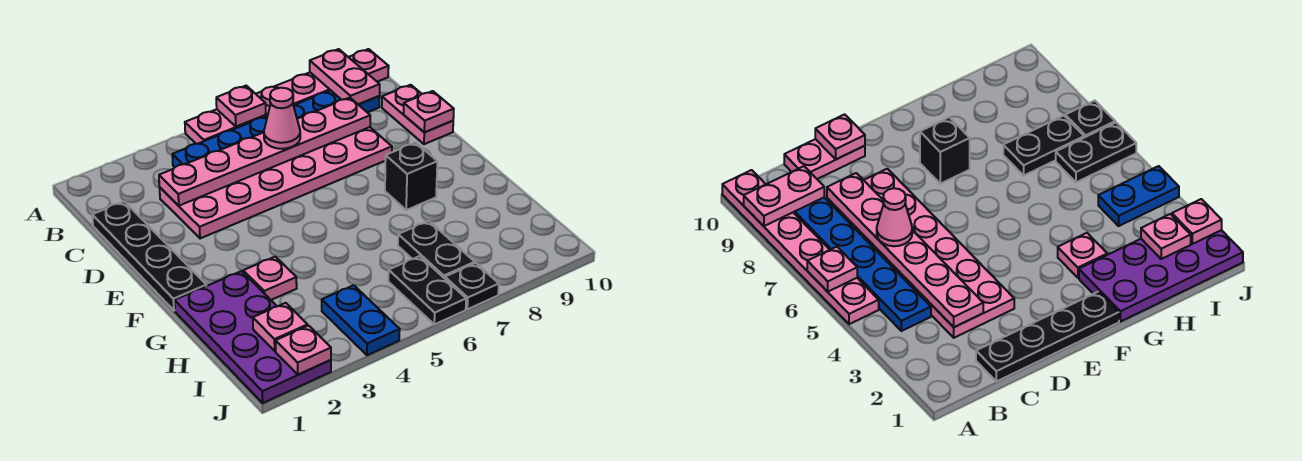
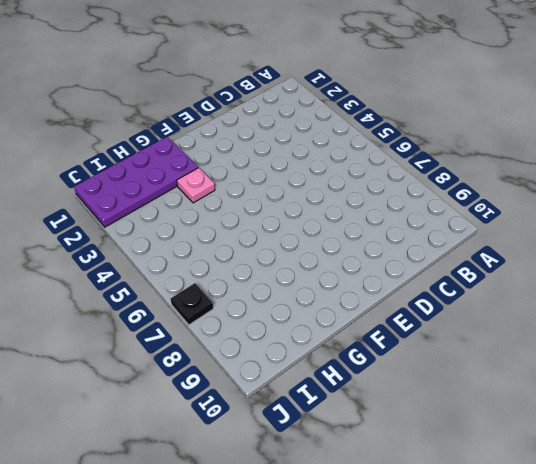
none -> pink 1x6 plate [185,49,389,144]
none -> blue 1x6 plate [172,90,380,167]
none -> black 1x4 plate [92,201,206,311]

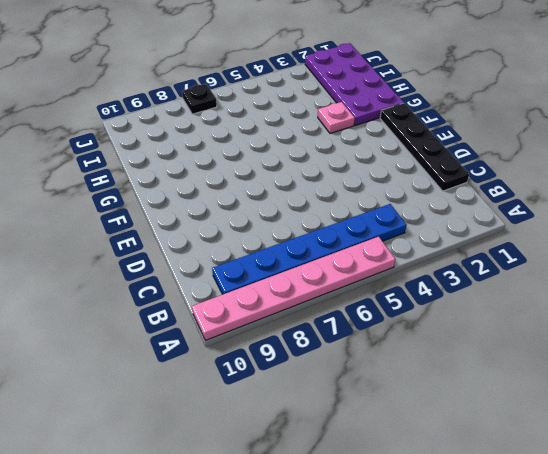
none -> pink 2x6 plate [159,127,392,238]
none -> pink 1x2 plate [382,85,453,144]
none -> black 1x1 brick [385,142,437,210]

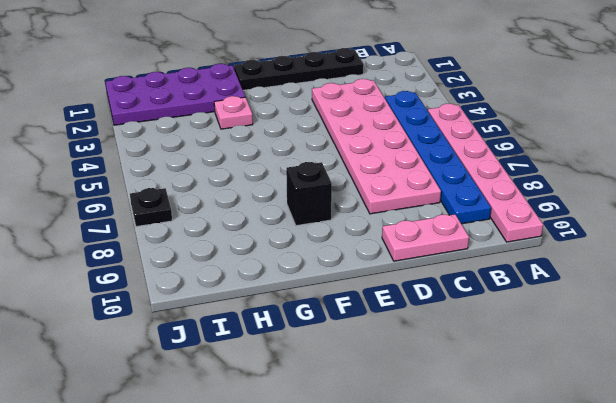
none -> black 1x2 plate [398,221,475,278]
none -> blue 1x2 plate [322,285,400,355]
none -> black 1x2 plate [388,256,466,324]

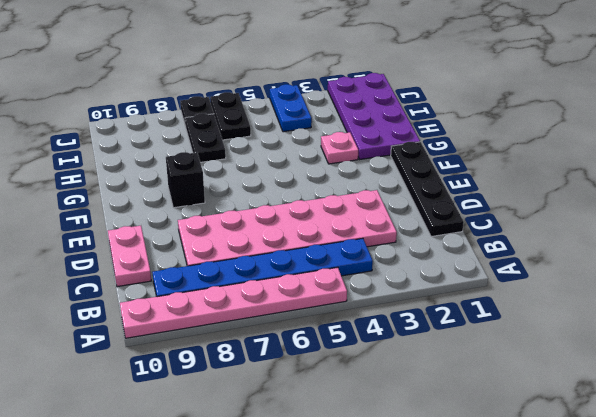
none -> pink 1x1 plate [216,86,266,127]
none -> pink 1x2 plate [310,49,380,104]
none -> pink 1x6 plate [159,98,370,206]

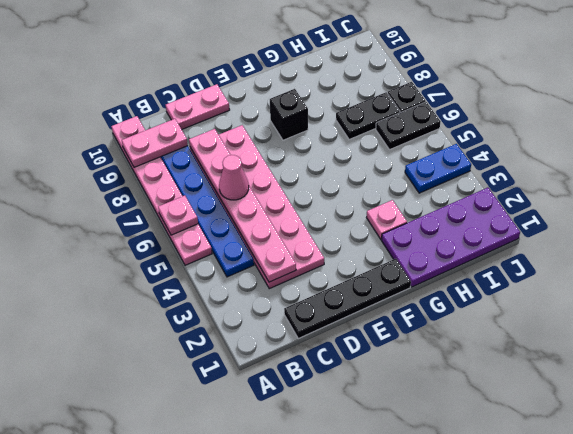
none -> pink 1x1 plate [404,91,454,132]
none -> pink 1x1 plate [253,303,308,351]
none -> pink 1x1 plate [276,326,331,374]

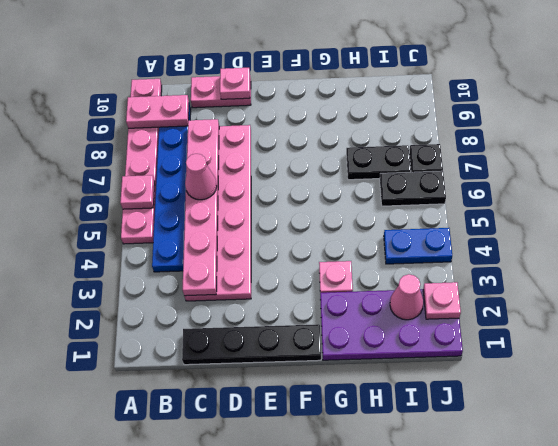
pink 1x1 cone [390,274,423,320] -> pink 1x1 plate [253,303,308,351]
none -> black 1x1 brick [385,142,437,210]

